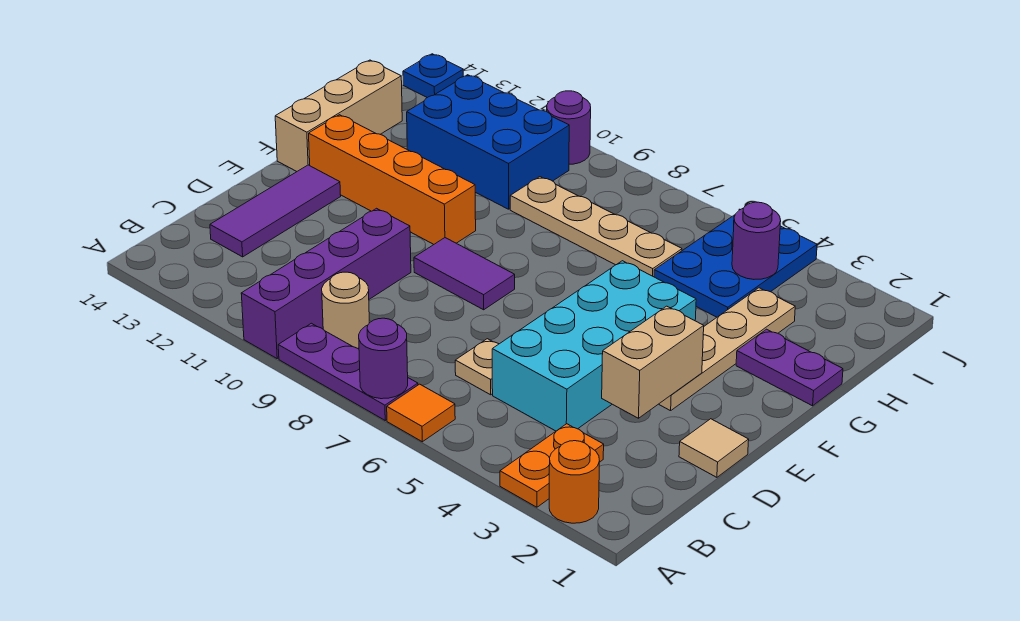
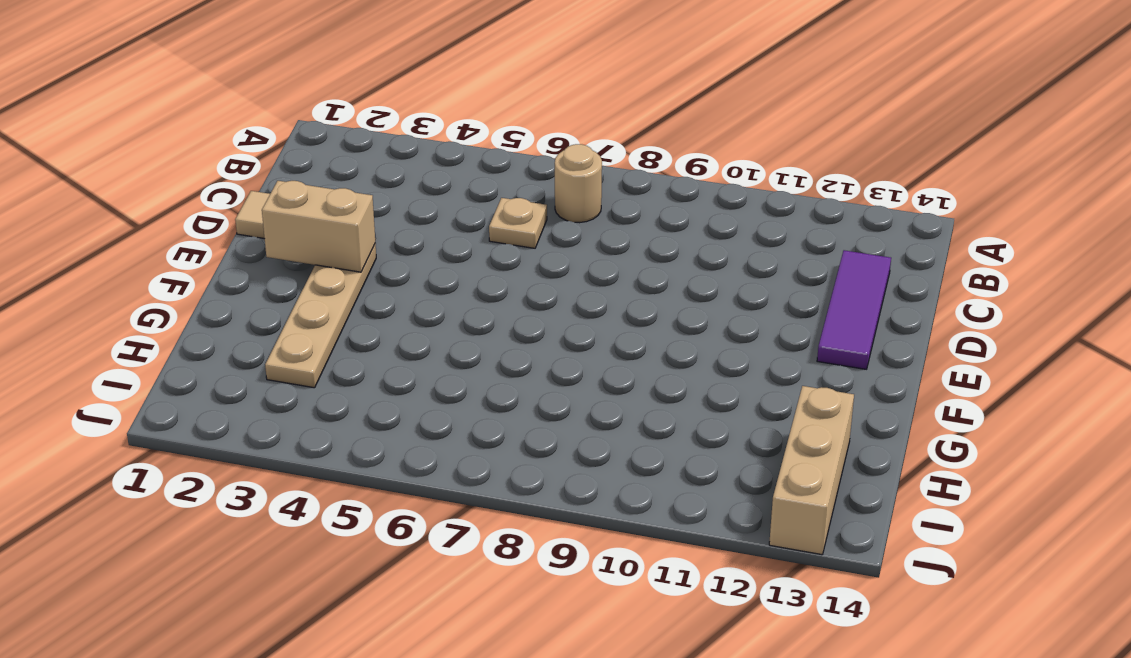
tan 1x1 round brick [555,144,602,223] -> tan 1x1 round brick moved to [322,272,369,348]
tan 1x2 brick [262,181,375,272] -> tan 1x2 brick turned to [602,306,704,418]
tan 1x3 brick [769,386,854,555] -> tan 1x3 brick moved to [275,60,402,171]
none -> orange 1x1 round brick [549,441,600,523]
none -> orange 1x2 plate [500,424,604,507]
none -> orange 1x1 tile [387,384,455,442]

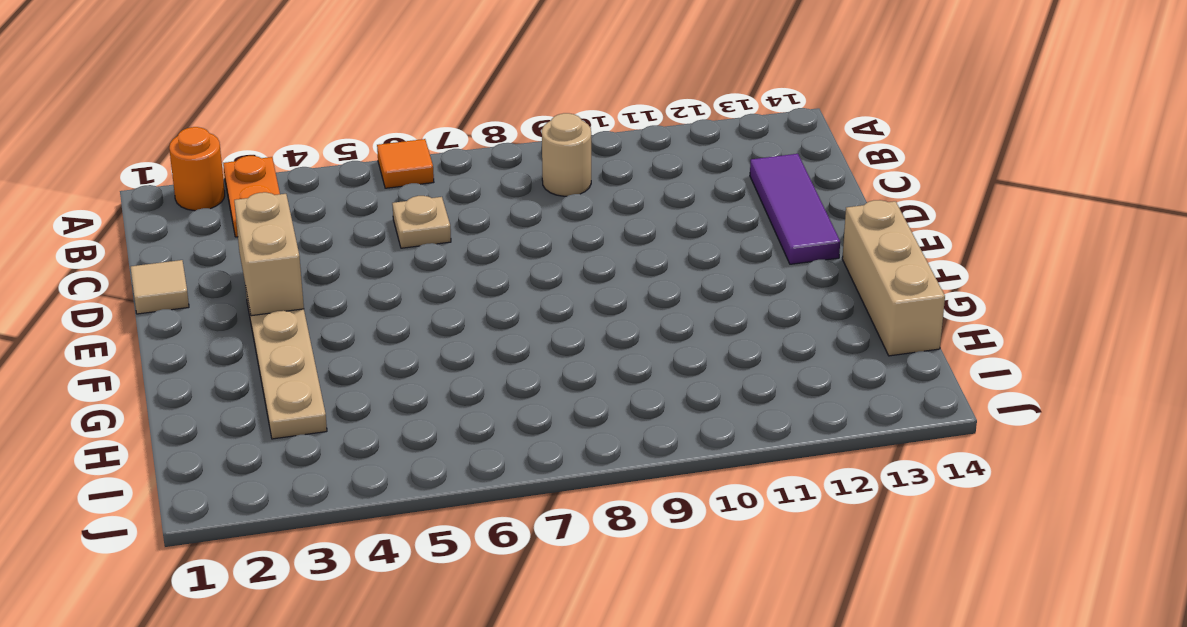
none -> purple 1x3 plate [278,323,418,420]
none -> purple 1x4 brick [241,208,411,358]
none -> cyan 2x4 brick [492,261,696,431]

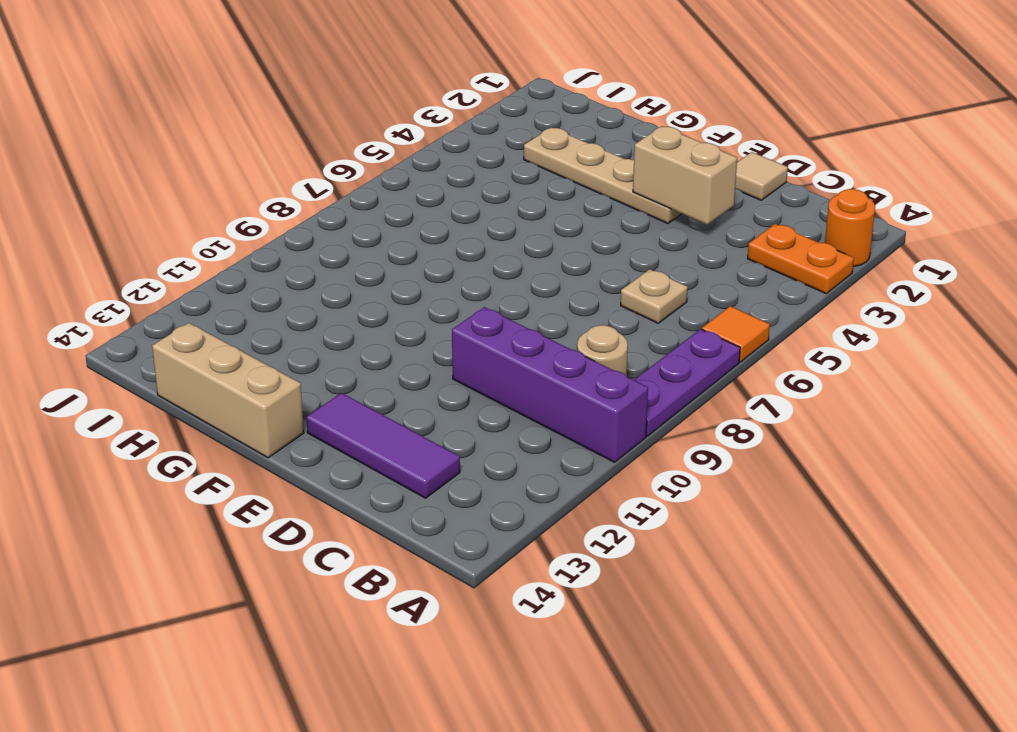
none -> cyan 2x4 brick [492,261,696,431]
none -> purple 1x2 tile [414,238,515,310]
none -> orange 1x4 brick [309,115,476,245]

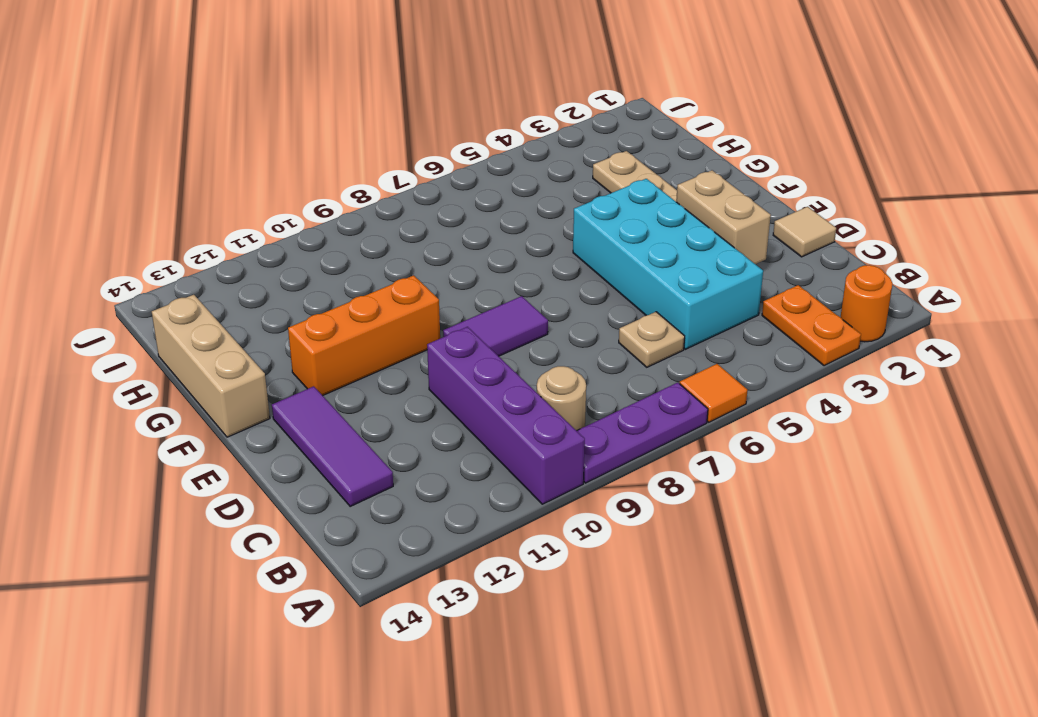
orange 1x3 brick [288,275,440,396] -> orange 1x4 brick [309,115,476,245]
none -> purple 1x2 plate [736,329,843,406]
none -> blue 2x3 plate [654,215,817,317]
none -> tan 1x4 plate [510,177,682,277]

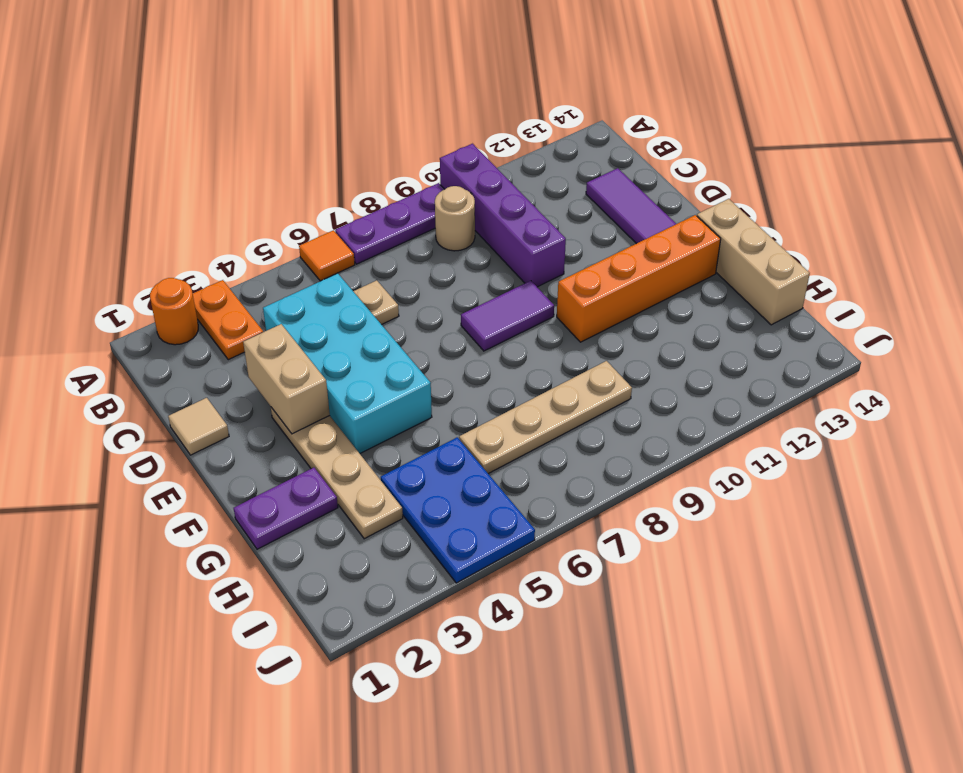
none -> blue 2x3 brick [407,75,569,209]
none -> purple 1x1 round brick [547,91,591,164]
none -> blue 1x1 plate [403,54,463,98]

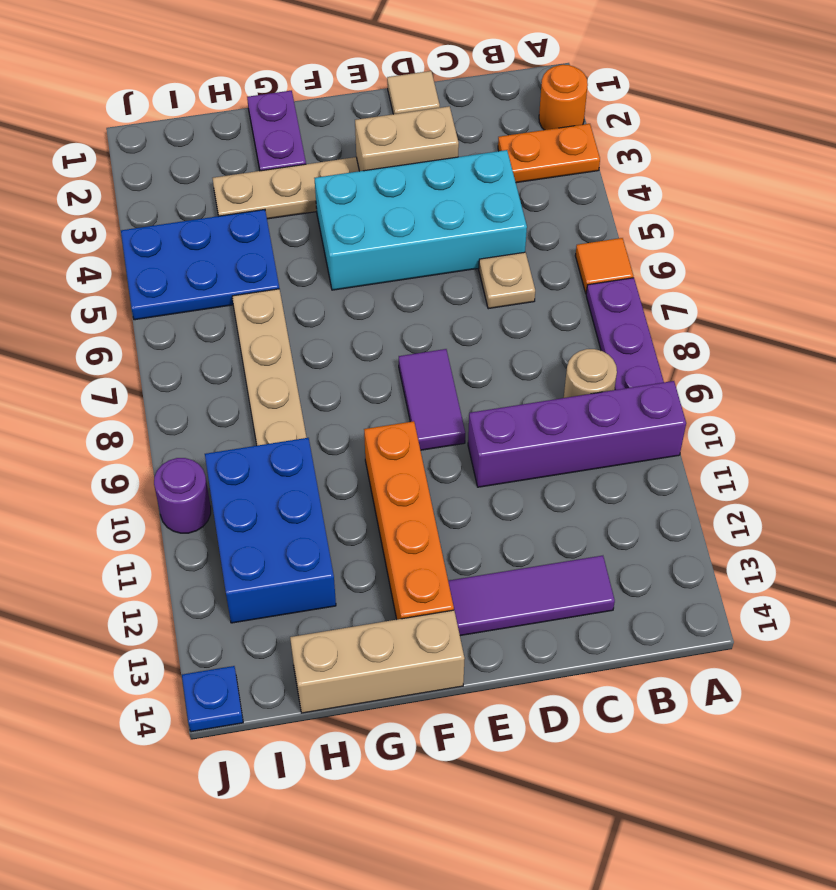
none -> purple 1x1 round brick [359,318,408,399]
none -> purple 1x1 round brick [732,202,781,279]

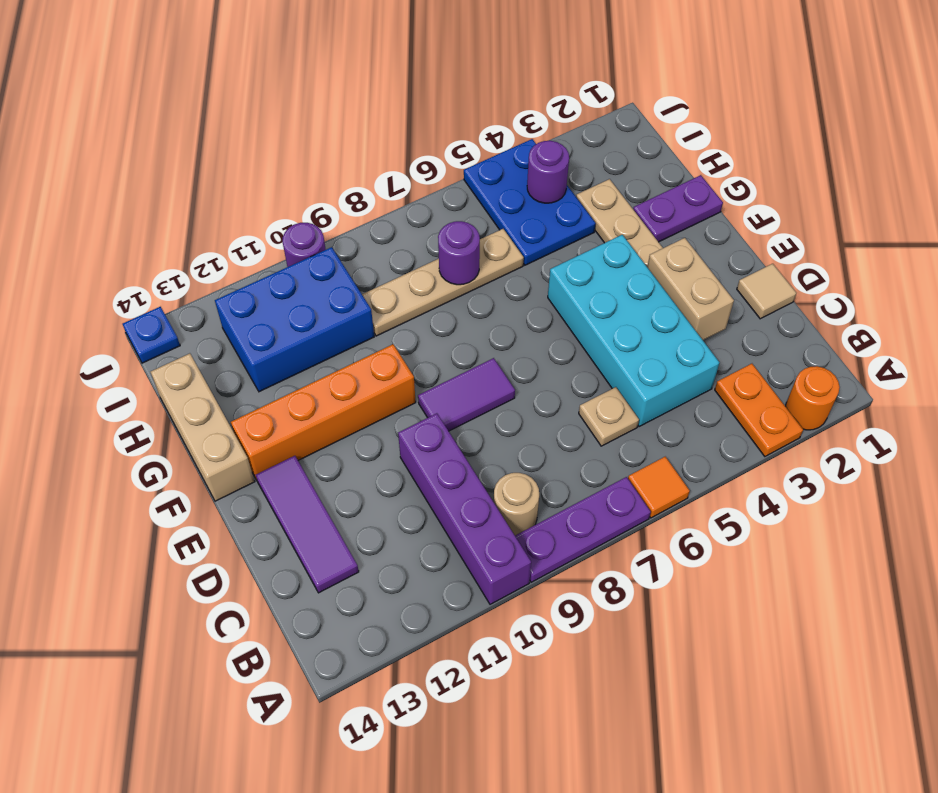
purple 1x1 round brick [438,221,480,285] -> purple 1x1 round brick moved to [359,318,408,399]

